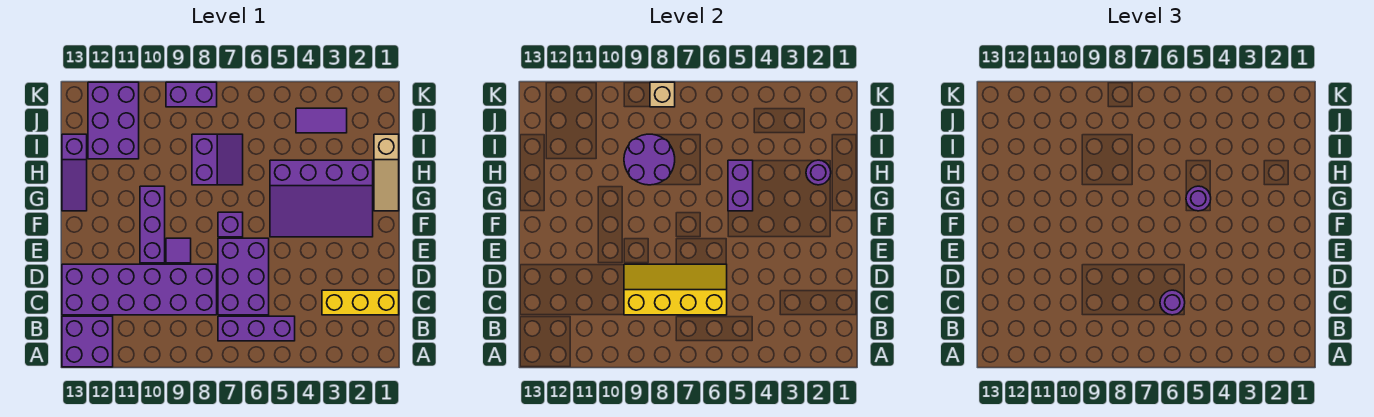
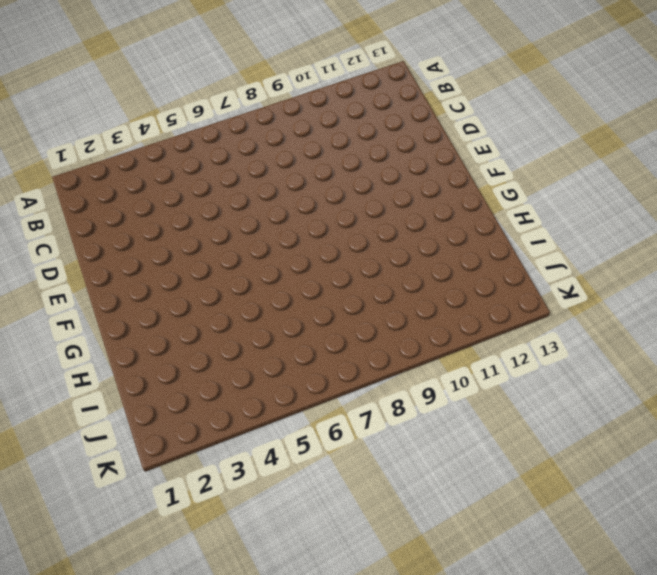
none -> purple 2x2 brick [62,316,113,367]
none -> purple 1x3 brick [218,316,295,341]
none -> yellow 1x3 brick [322,290,399,315]

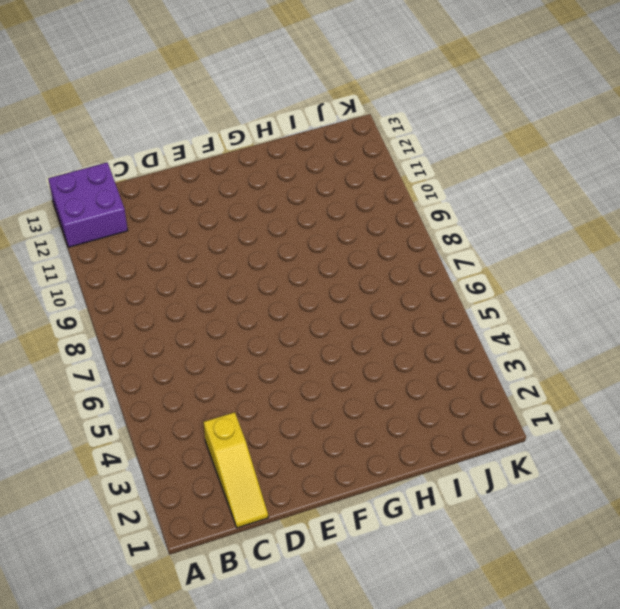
yellow 1x3 slope [204,412,268,528] -> yellow 1x3 brick [322,290,399,315]
none -> purple 1x3 brick [218,316,295,341]
none -> purple 2x3 brick [218,238,269,315]
none -> purple 2x6 brick [62,264,217,315]

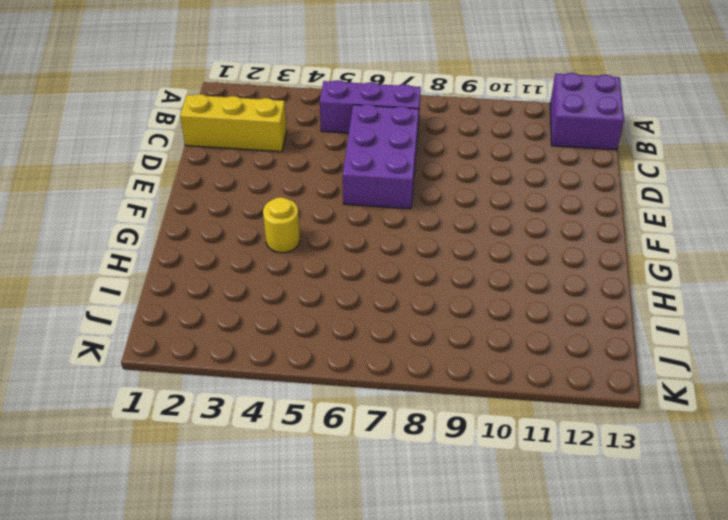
yellow 1x1 round brick [263,197,300,253] -> purple 3x4 slope [270,160,373,237]
none -> purple 2x6 brick [62,264,217,315]
none -> purple 1x1 tile [166,238,191,263]
none -> purple 1x3 brick [140,186,165,263]

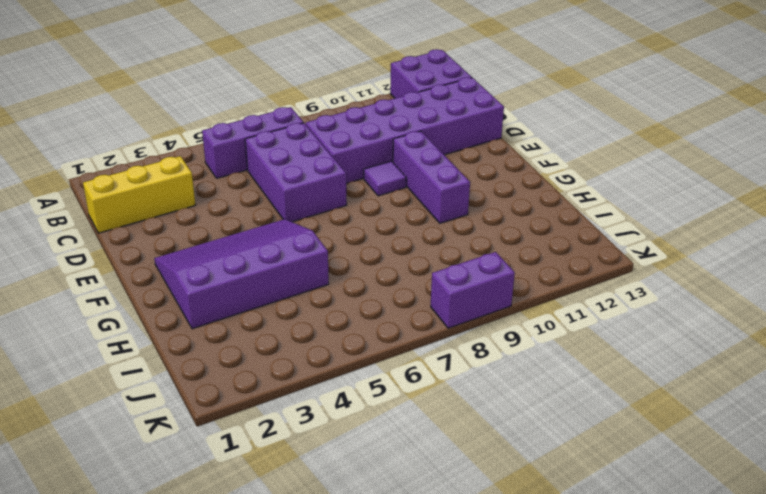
none -> purple 1x1 brick [218,212,243,237]
none -> tan 1x3 slope [374,134,399,211]
none -> purple 1x3 slope [62,134,87,211]

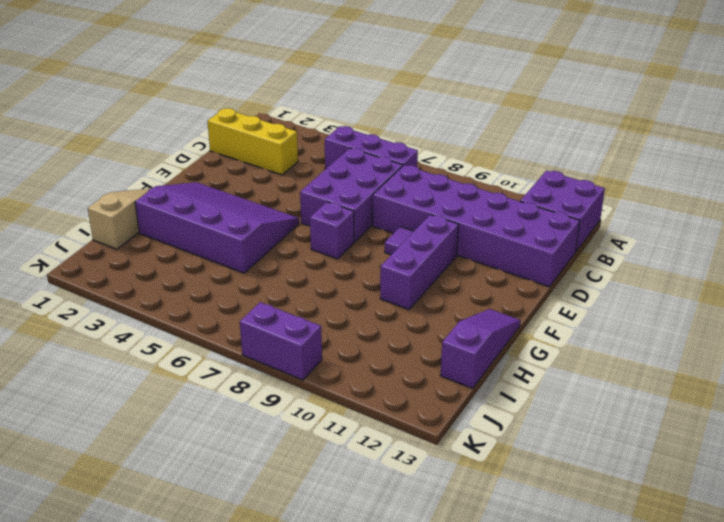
none -> purple 2x2 slope [192,134,243,185]
none -> purple 2x3 brick [88,82,139,159]
none -> purple 1x2 tile [296,108,347,133]

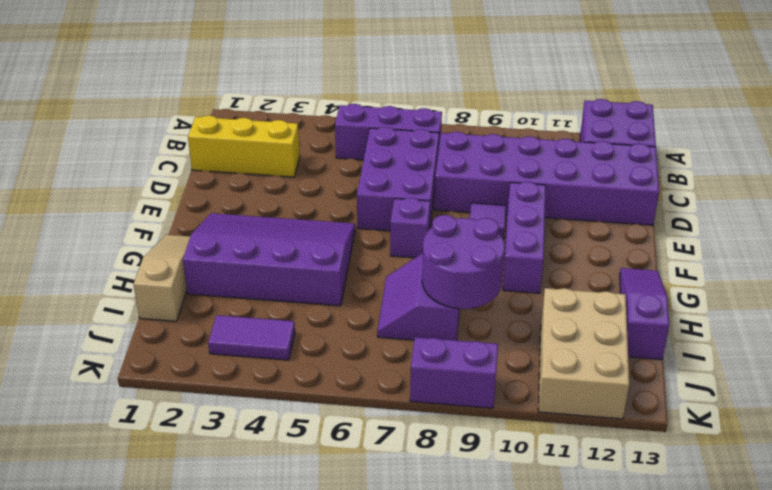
tan 2x3 brick [538,288,629,419] -> purple 2x3 brick [88,82,139,159]
none -> yellow 2x4 slope [624,264,727,315]
none -> purple 1x2 brick [728,160,753,211]
none -> purple 1x1 round brick [806,160,831,185]

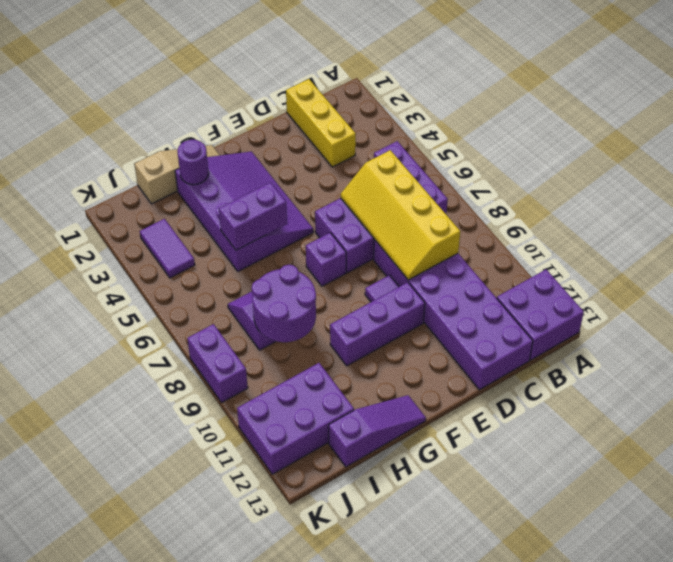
none -> tan 1x1 brick [650,82,675,107]
none -> purple 1x1 round brick [1160,290,1185,315]
none -> purple 1x1 round brick [1186,186,1211,211]

